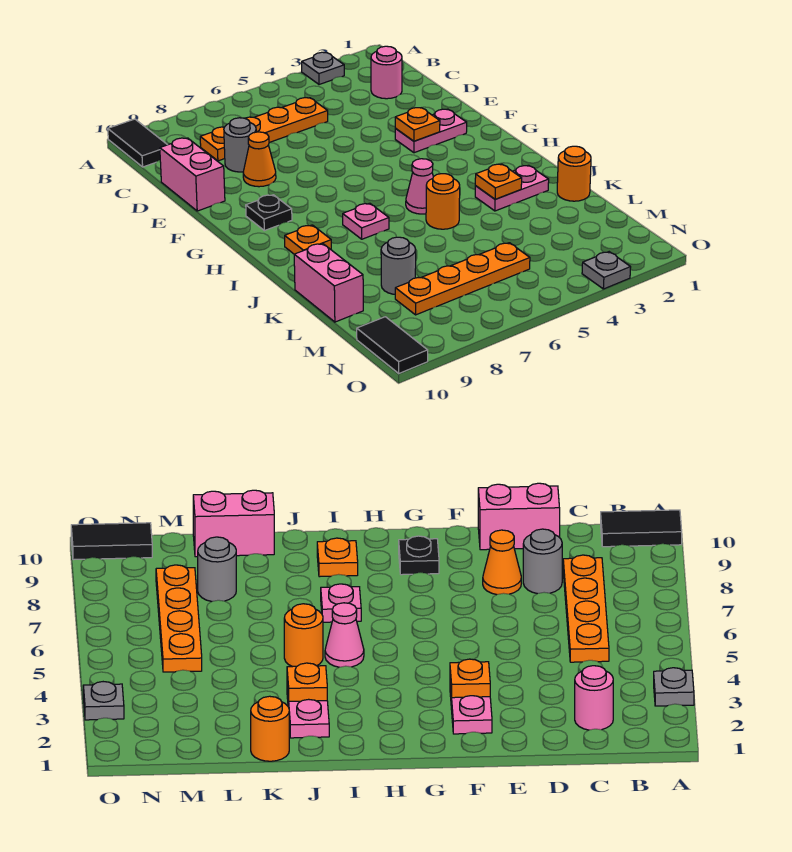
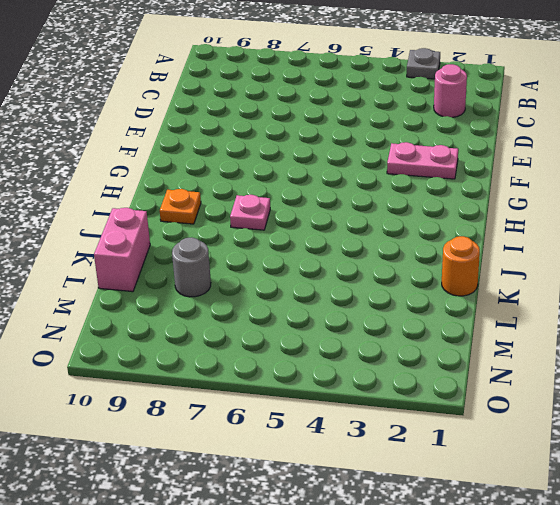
none -> black 1x2 tile [108,119,167,167]
none -> orange 1x4 plate [200,98,328,161]
none -> grey 1x1 round brick [224,118,256,172]

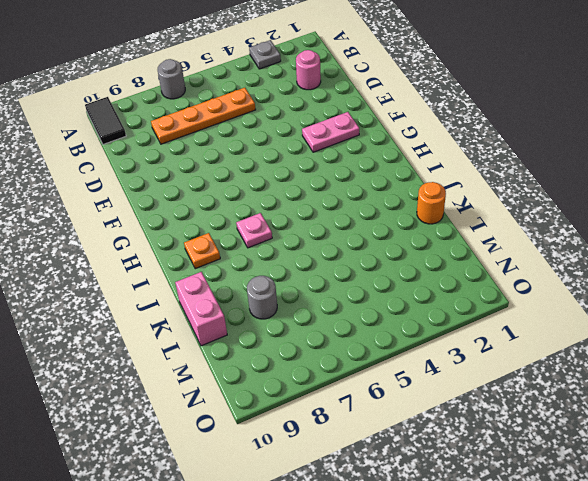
grey 1x1 round brick [158,59,185,99] -> grey 1x1 round brick moved to [224,118,256,172]
none -> pink 1x2 brick [160,138,225,211]
none -> orange 1x1 cone [243,132,276,187]
none -> black 1x1 plate [246,195,292,231]

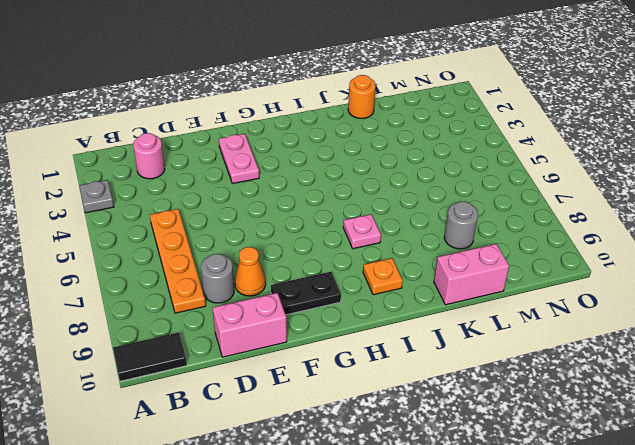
black 1x2 plate [271,272,341,315] -> black 1x1 plate [246,195,292,231]
none -> pink 1x1 cone [406,159,433,214]
none -> pink 1x2 plate [475,165,549,211]
none -> orange 1x1 round brick [426,174,460,229]

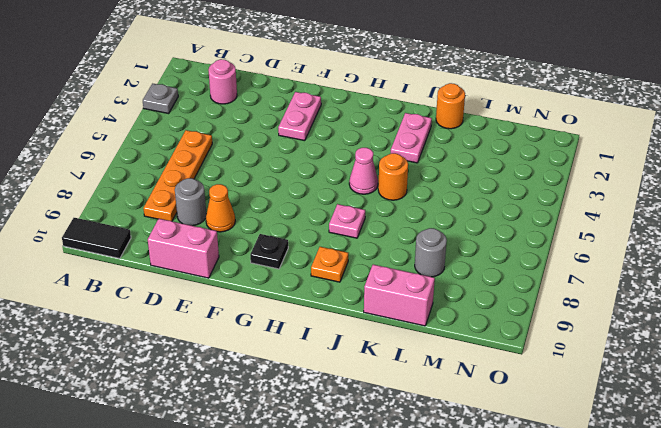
none -> orange 1x4 plate [395,243,530,315]
none -> black 1x2 tile [357,317,428,373]
none -> grey 1x1 plate [582,252,631,289]

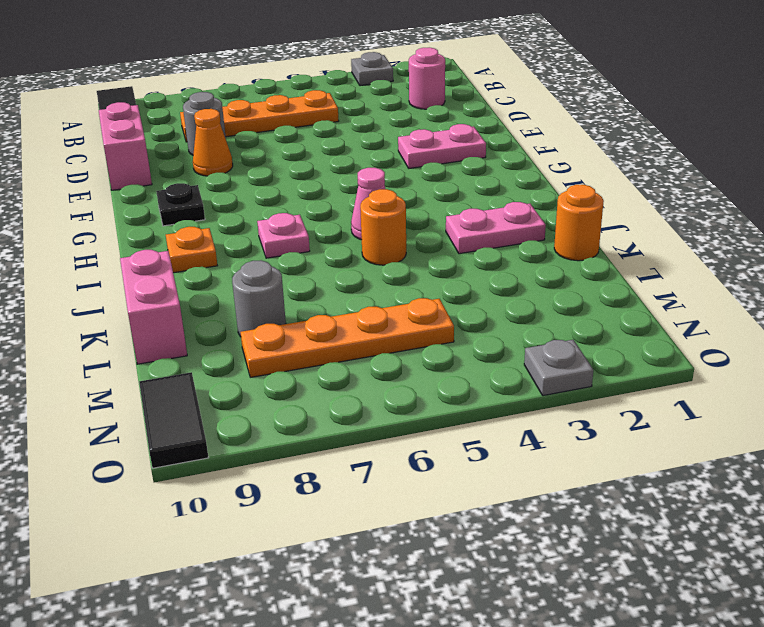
none -> orange 1x1 plate [395,108,440,141]
none -> orange 1x1 plate [475,164,522,199]

